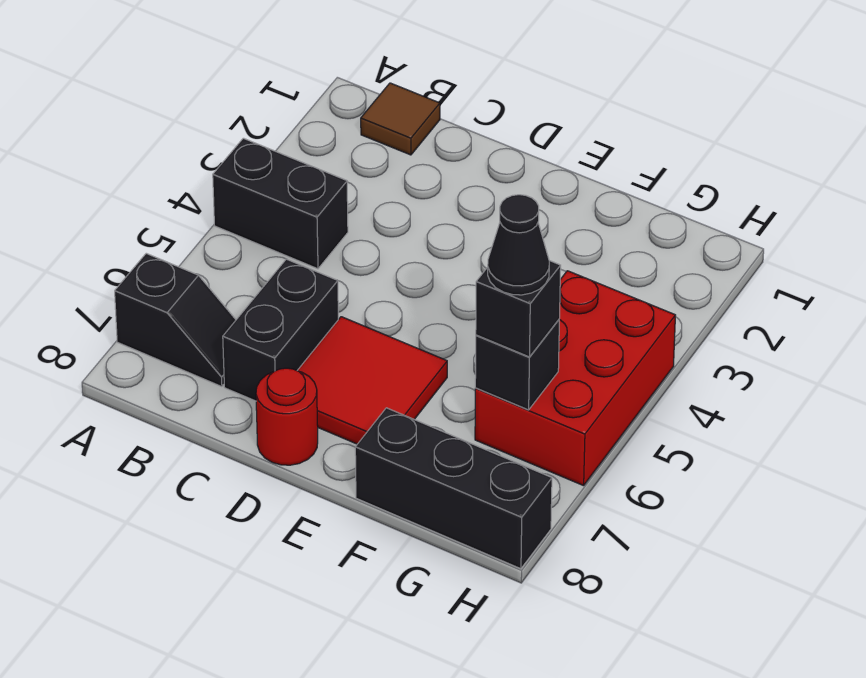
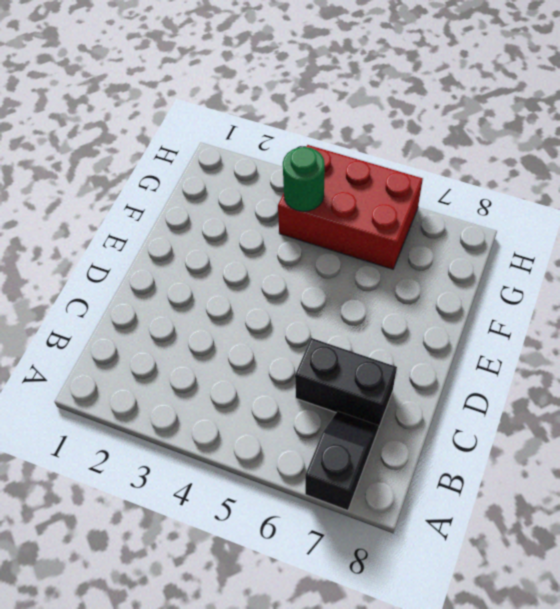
green 1x1 round brick [283,147,325,211] -> none
none -> black 1x2 brick [213,138,348,269]
none -> brown 1x1 tile [361,83,440,155]

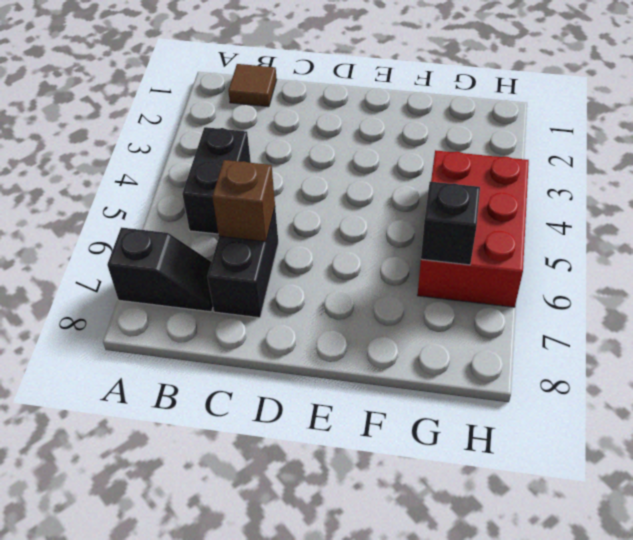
black 1x2 brick [182,127,251,234] -> black 1x2 brick turned to [213,138,348,269]
brown 1x1 brick [212,160,275,242] -> none
none -> red 2x2 tile [297,317,447,444]
none -> red 1x1 round brick [256,368,318,465]

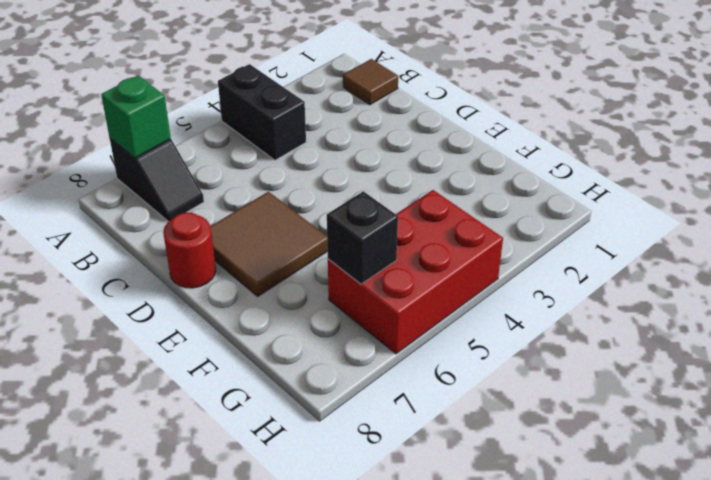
green 1x1 brick [101,76,171,158] -> none
brown 2x2 tile [210,192,328,296] -> red 2x2 tile [297,317,447,444]
none -> black 1x2 brick [223,259,338,401]
none -> black 1x3 brick [355,408,552,569]

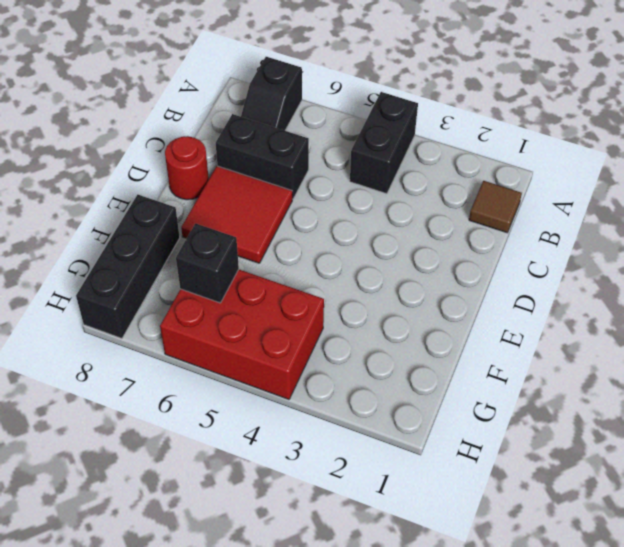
none -> black 1x1 brick [476,261,561,357]
none -> black 1x1 cone [488,195,549,295]

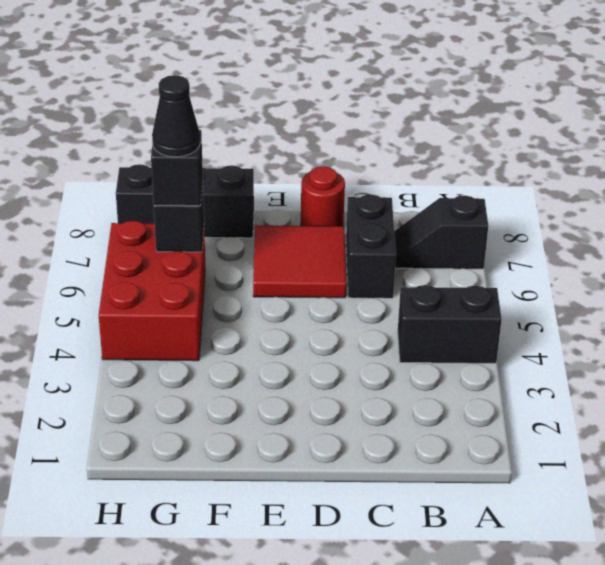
none -> brown 1x1 tile [361,83,440,155]

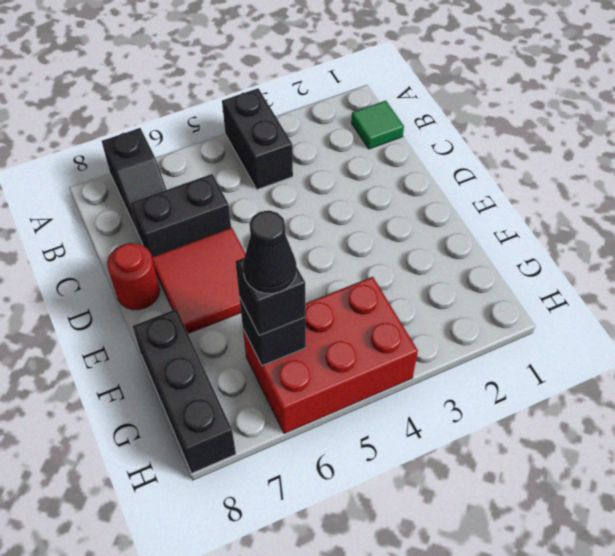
green 1x1 tile [351,101,404,149] -> brown 1x1 tile [361,83,440,155]

